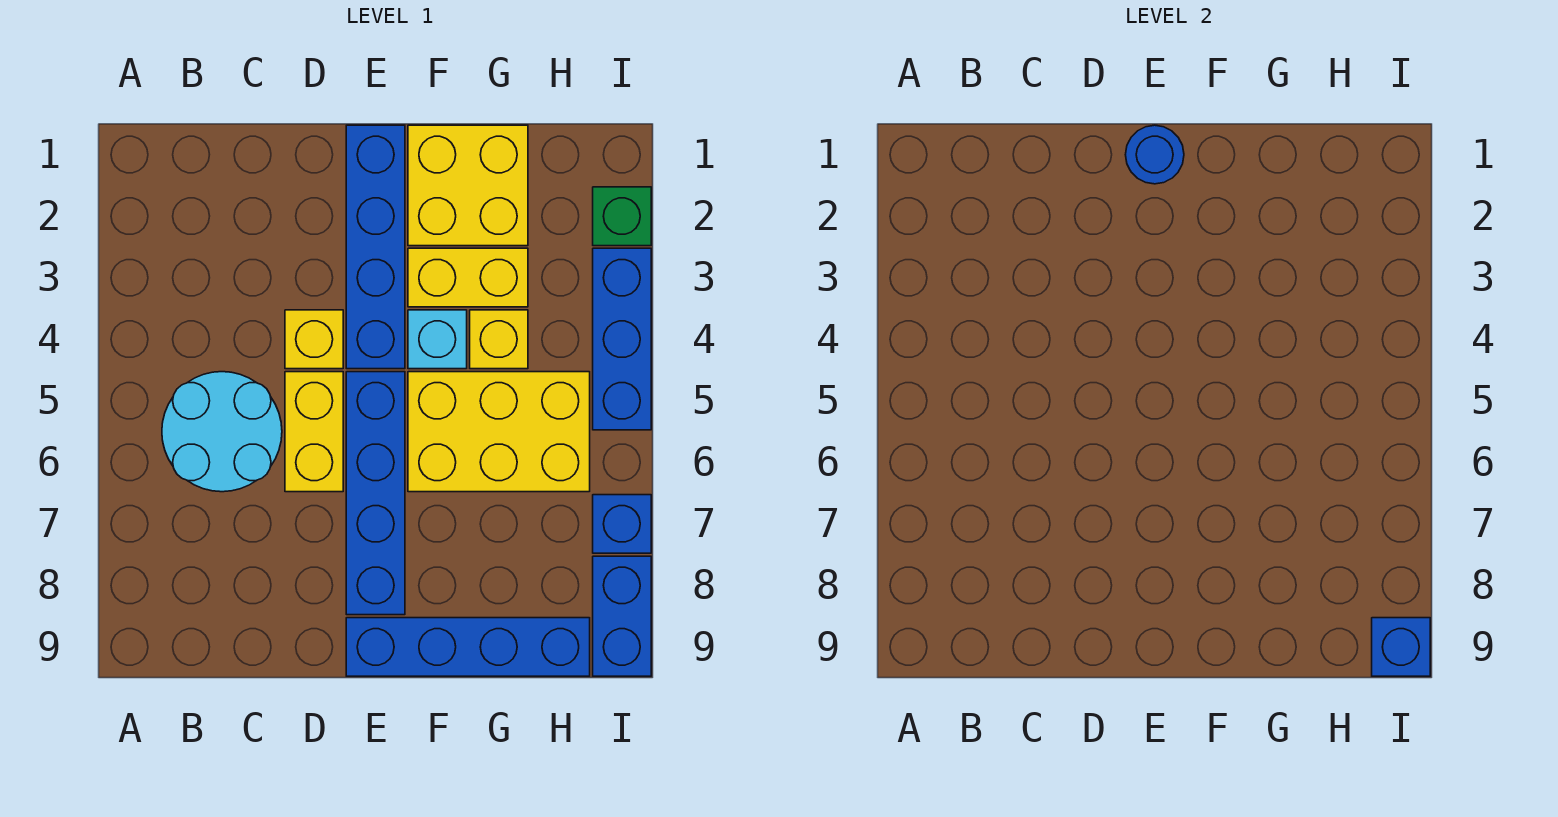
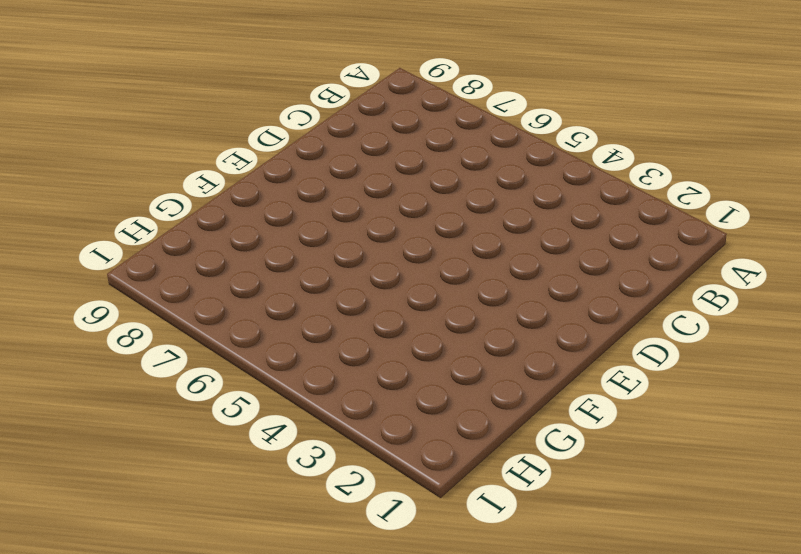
none -> cyan 2x2 round brick [162,372,282,492]
none -> yellow 1x1 brick [285,310,343,369]
none -> yellow 1x2 brick [285,372,343,492]

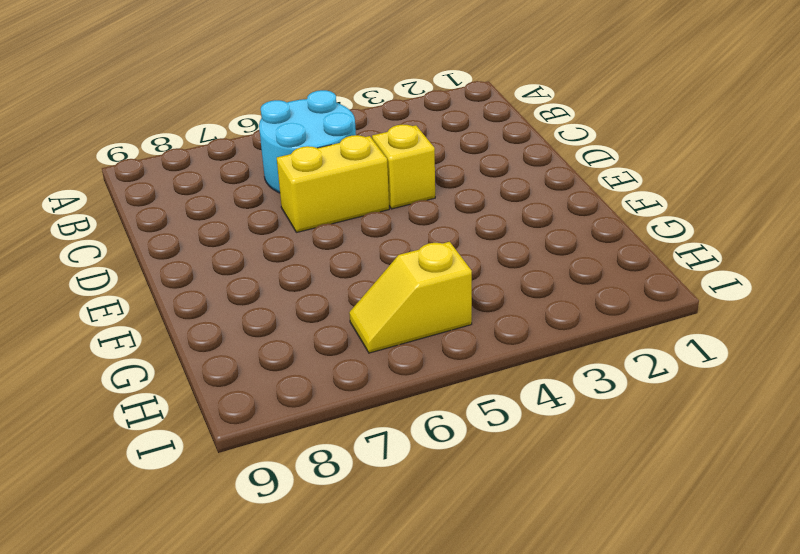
yellow 1x2 slope [349,242,472,353] -> yellow 2x3 brick [408,372,590,492]
none -> blue 1x4 brick [346,125,405,369]
none -> blue 1x4 brick [346,372,405,615]
none -> blue 1x4 brick [346,618,590,676]

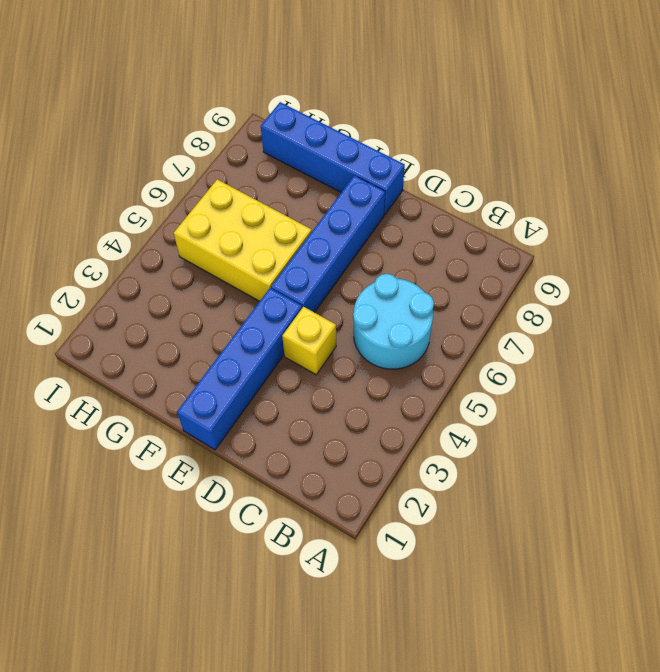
none -> yellow 1x2 brick [285,372,343,492]
none -> yellow 2x2 brick [408,125,528,246]
none -> yellow 1x2 brick [408,248,528,307]

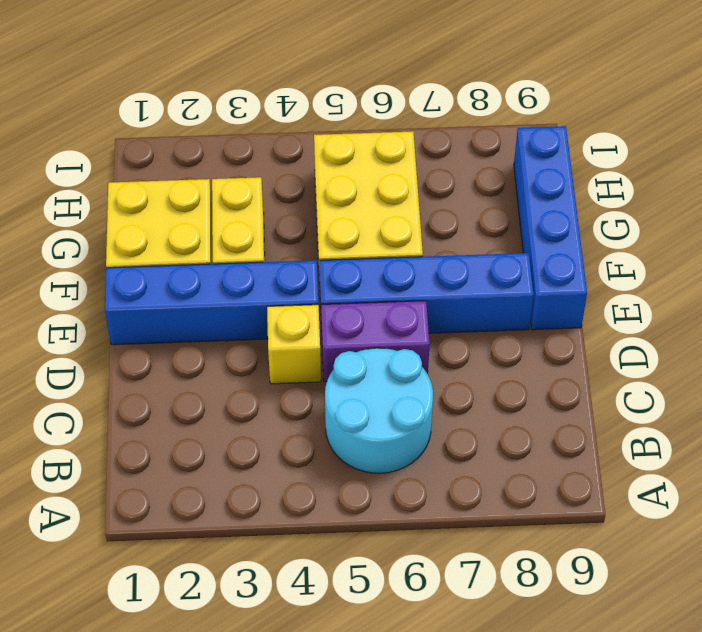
purple 1x2 brick [321,301,430,382] -> yellow 1x2 brick [285,372,343,492]
none -> cyan 1x1 brick [408,310,467,369]
none -> yellow 1x1 brick [470,310,528,369]
none -> green 1x1 brick [593,187,651,246]

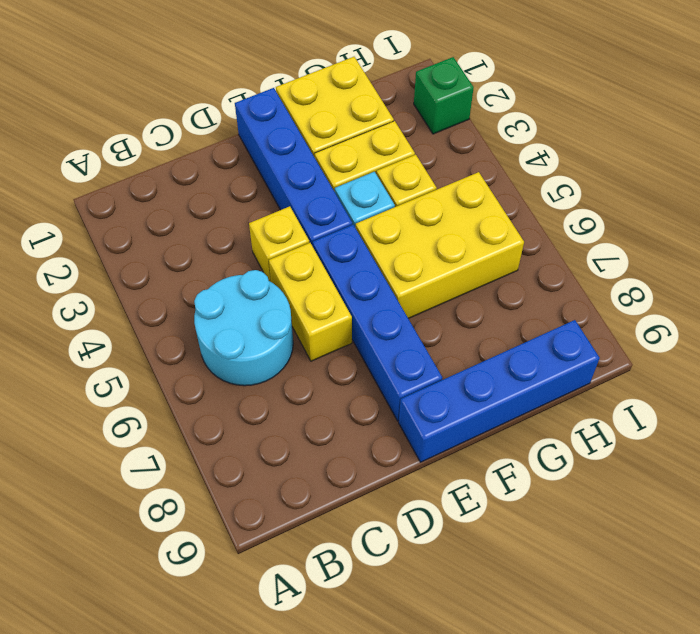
none -> blue 1x3 brick [593,248,651,430]
none -> blue 1x1 brick [593,495,651,553]
none -> blue 1x2 brick [593,556,651,676]

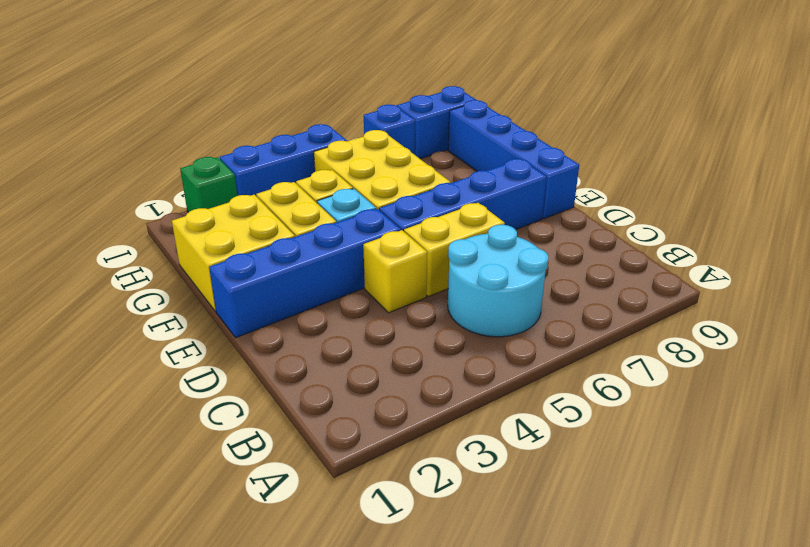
none -> blue 1x1 round brick [1125,125,1184,184]
none -> blue 1x1 brick [1372,618,1430,676]

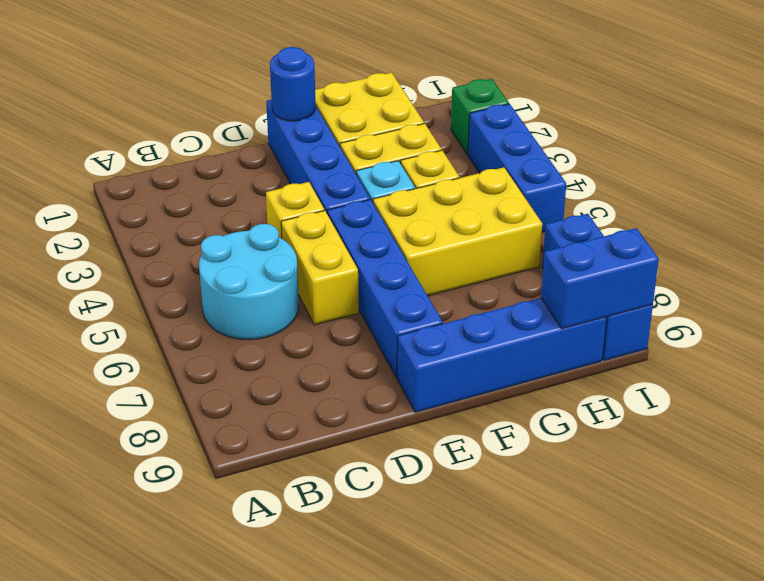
blue 1x2 brick [541,228,659,329] -> blue 1x1 brick [1372,618,1430,676]

